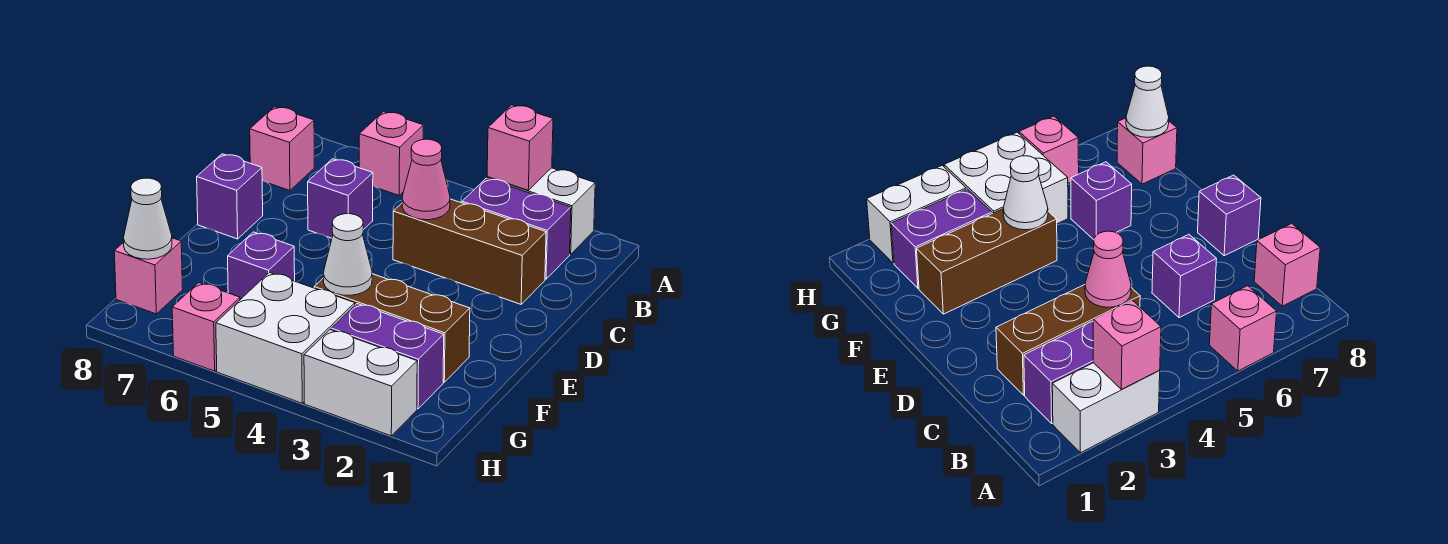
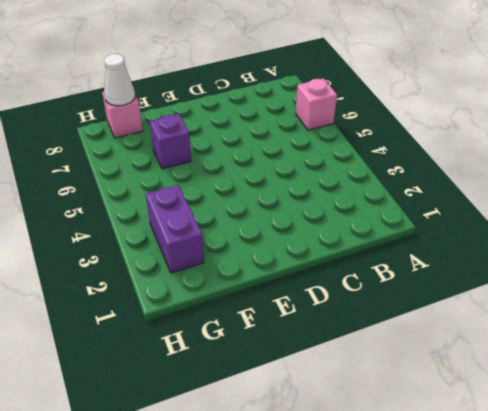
none -> white 1x2 brick [487,168,595,254]
none -> purple 1x2 brick [462,178,571,279]
none -> pink 1x1 brick [250,107,314,191]

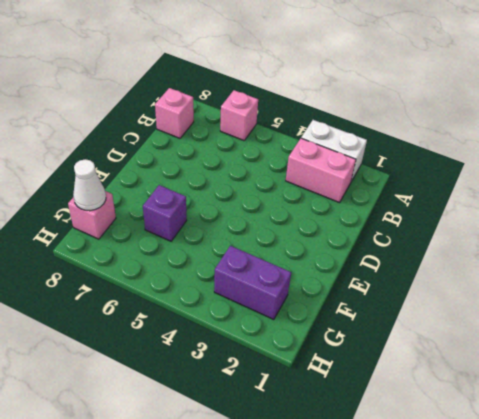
pink 1x2 brick [286,138,356,203] -> purple 1x2 brick [462,178,571,279]
none -> brown 1x3 brick [393,199,546,304]
none -> purple 1x1 brick [308,159,373,238]
none -> purple 1x1 brick [197,154,263,239]

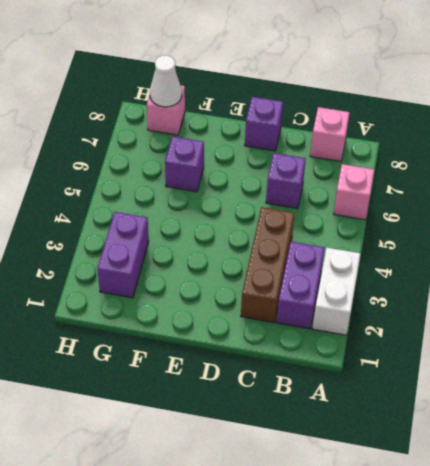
none -> brown 1x3 brick [314,274,470,382]
none -> white 2x2 brick [216,273,355,403]
none -> white 1x2 brick [304,330,417,436]

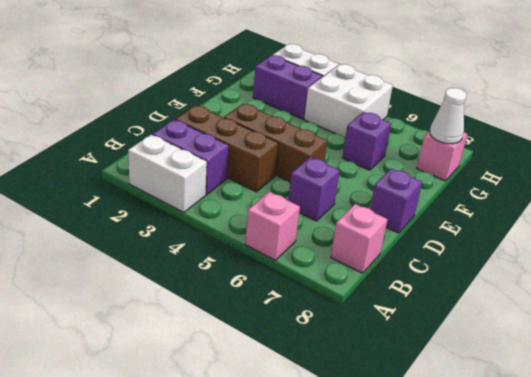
brown 1x3 brick [224,104,327,182] -> brown 1x3 brick moved to [314,274,470,382]
none -> pink 1x1 brick [172,283,240,371]
none -> pink 1x1 brick [487,105,553,190]
none -> pink 1x1 cone [402,139,450,220]

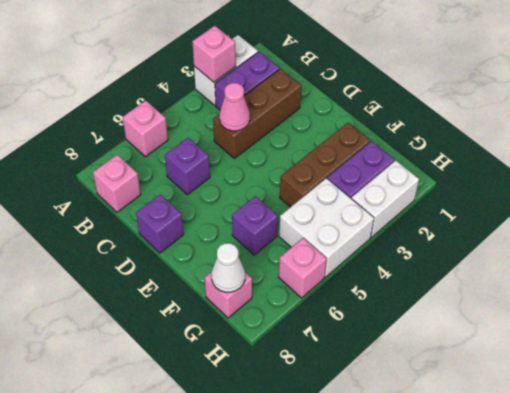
none -> white 1x1 cone [323,214,372,295]

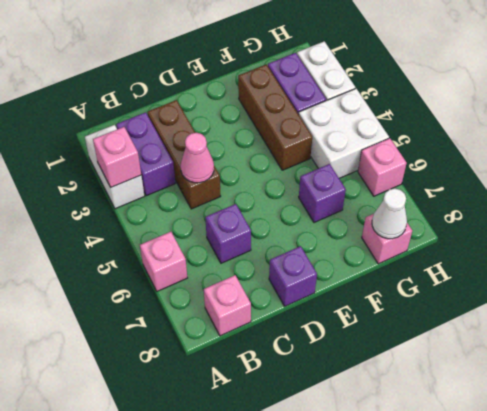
none -> white 1x1 cone [323,214,372,295]

